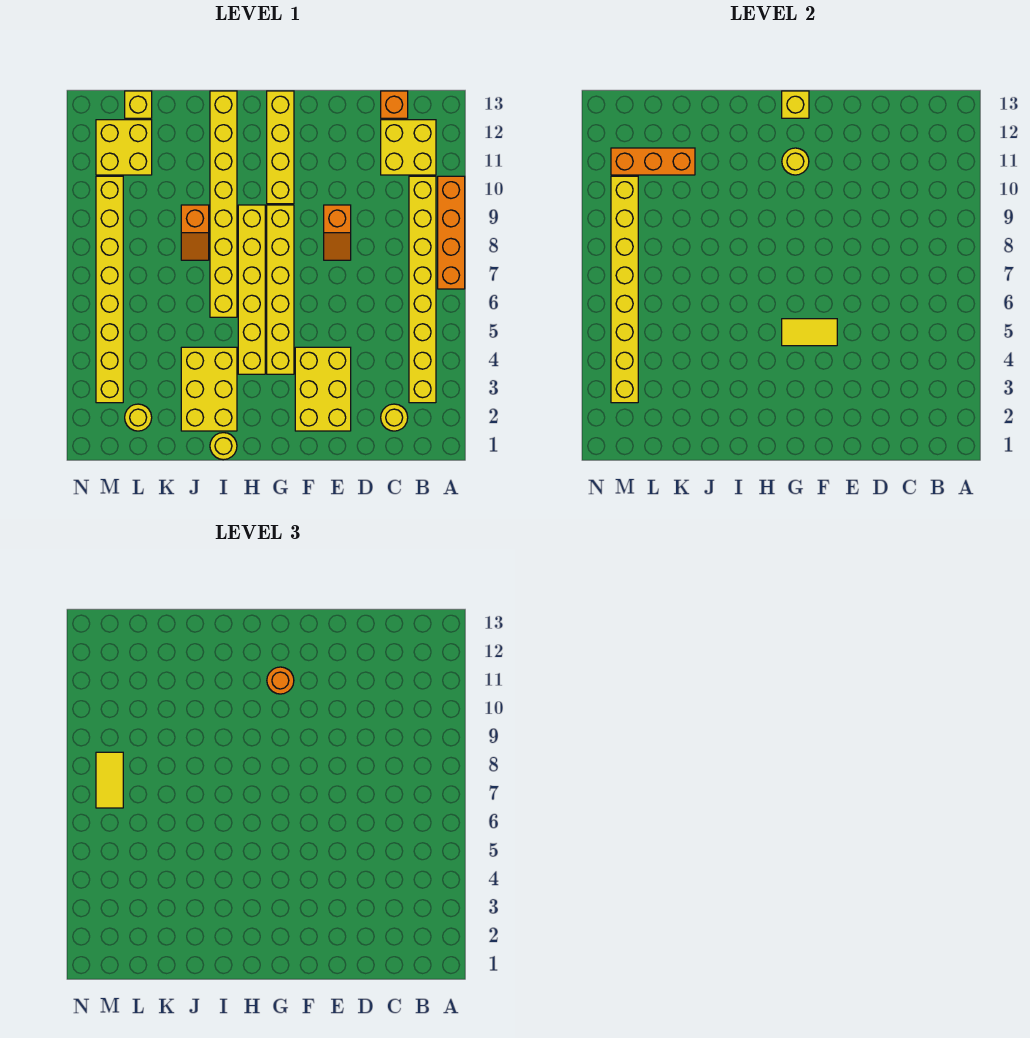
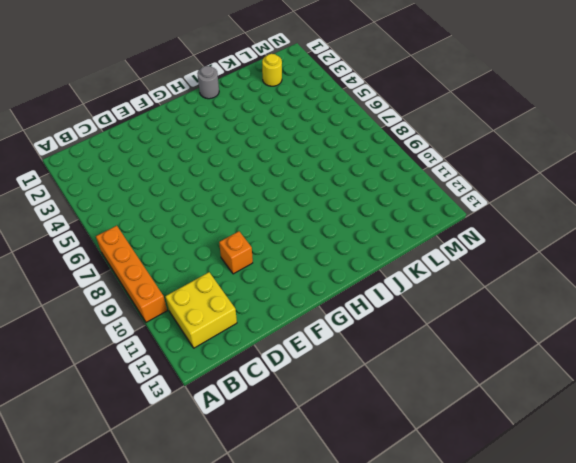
orange 1x1 brick [219,231,253,274] -> orange 1x1 brick moved to [381,91,408,118]
grey 1x1 round brick [197,66,219,99] -> yellow 1x1 round brick [210,433,237,460]
none -> yellow 1x8 brick [409,176,436,403]
none -> yellow 1x1 round brick [381,404,408,431]
none -> yellow 2x3 brick [295,347,351,431]

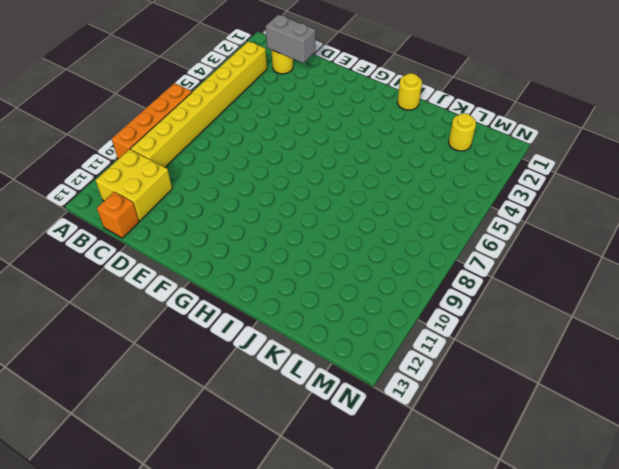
grey 1x2 brick [266,15,315,63] -> none
none -> yellow 2x3 brick [295,347,351,431]
none -> orange 1x2 slope [324,205,351,260]
none -> yellow 1x6 brick [267,205,294,374]

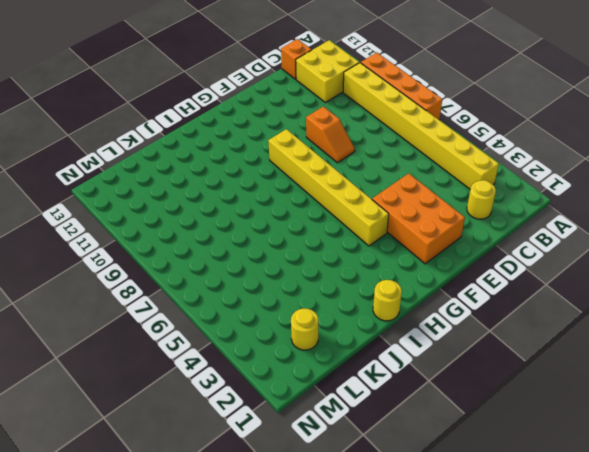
orange 2x3 brick [372,174,465,264] -> yellow 2x3 brick [295,347,351,431]
none -> yellow 1x4 brick [267,91,294,204]
none -> yellow 1x6 brick [238,205,265,374]
none -> yellow 2x3 brick [181,347,237,431]

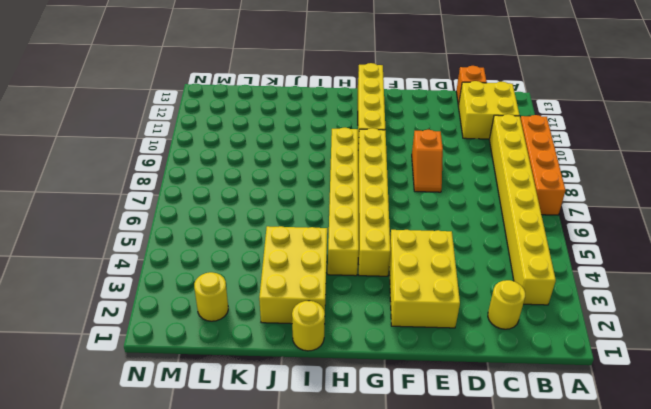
none -> yellow 1x8 brick [210,91,237,317]
none -> orange 1x2 slope [181,205,209,260]
none -> yellow 2x2 brick [96,120,152,175]

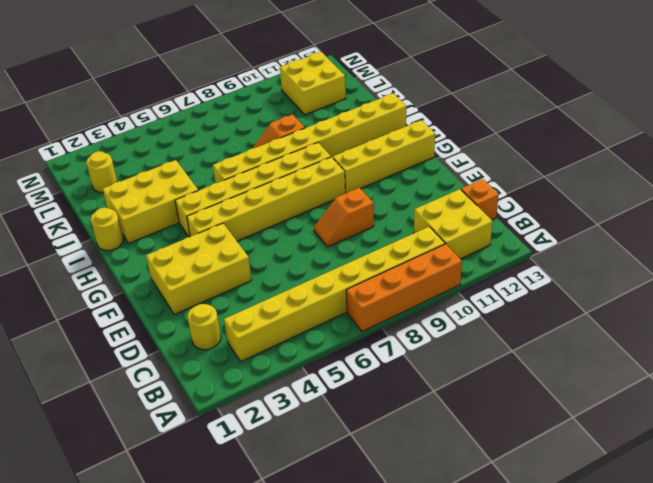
none -> yellow 1x1 brick [125,91,152,118]
none -> yellow 1x8 brick [96,176,123,403]
none -> yellow 1x2 tile [782,319,837,346]

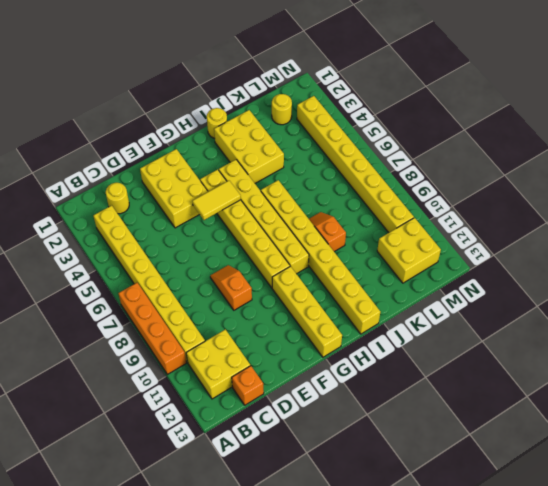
none -> yellow 1x1 brick [125,91,152,118]
none -> yellow 1x1 round brick [782,148,809,175]
none -> yellow 1x1 brick [782,91,809,118]

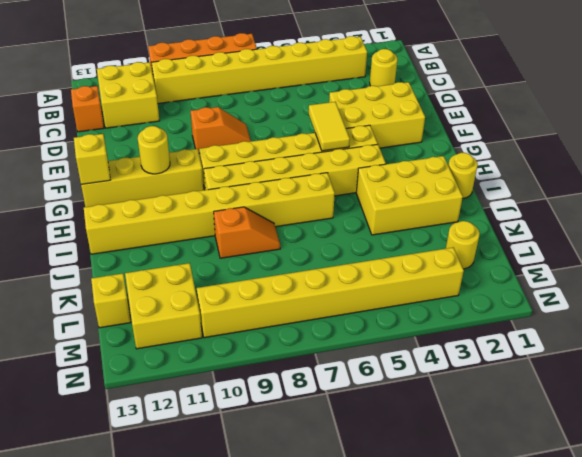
none -> orange 1x3 brick [611,148,695,175]
none -> yellow 1x8 brick [611,176,638,403]
none -> orange 1x1 round brick [267,667,294,694]

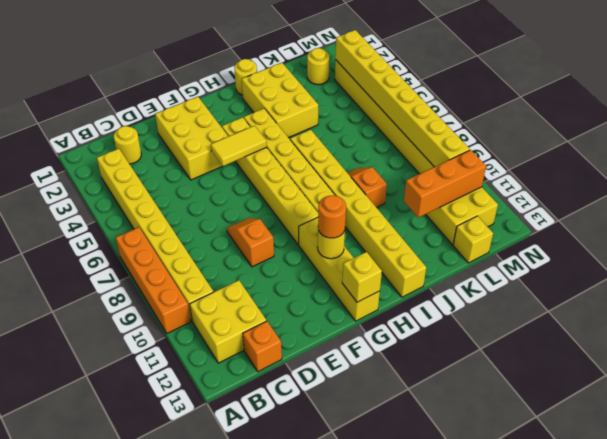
none -> yellow 1x2 tile [96,752,123,808]

